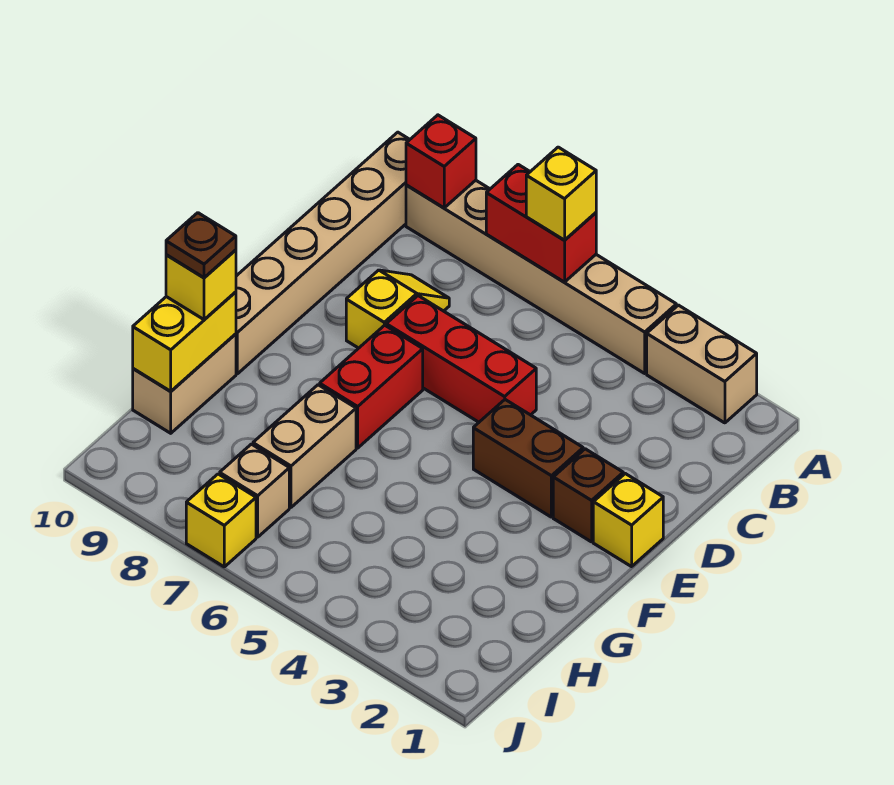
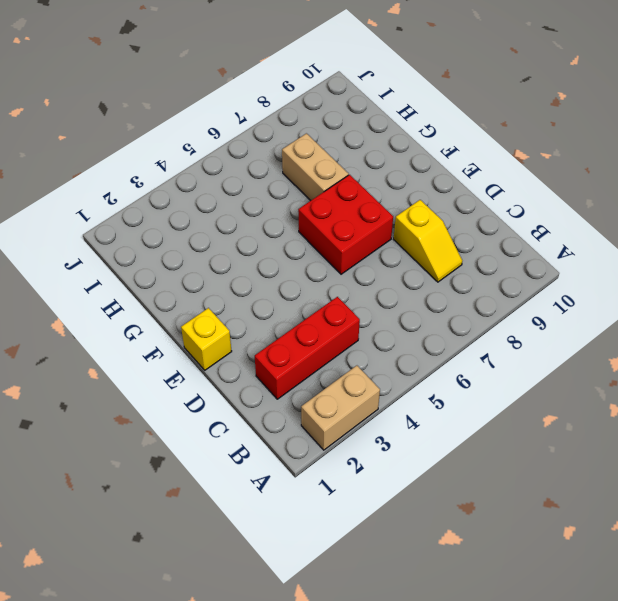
red 1x3 brick [255,297,360,399] -> red 1x3 brick moved to [386,296,536,422]
red 2x2 brick [298,175,393,274] -> red 1x2 brick [320,325,423,448]
none -> tan 1x6 brick [406,180,676,373]
none -> tan 1x6 brick [236,132,410,374]
none -> brown 1x1 brick [553,449,623,542]

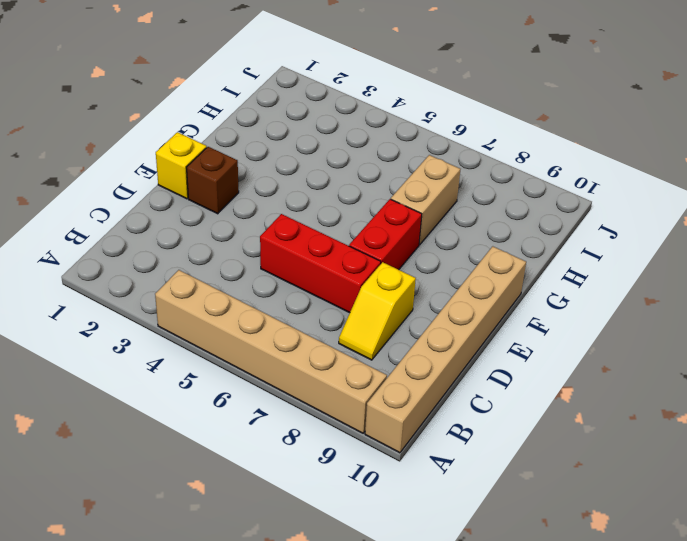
none -> tan 1x2 brick [647,305,757,423]
none -> brown 1x2 brick [473,400,583,517]
none -> tan 1x2 brick [133,334,236,433]

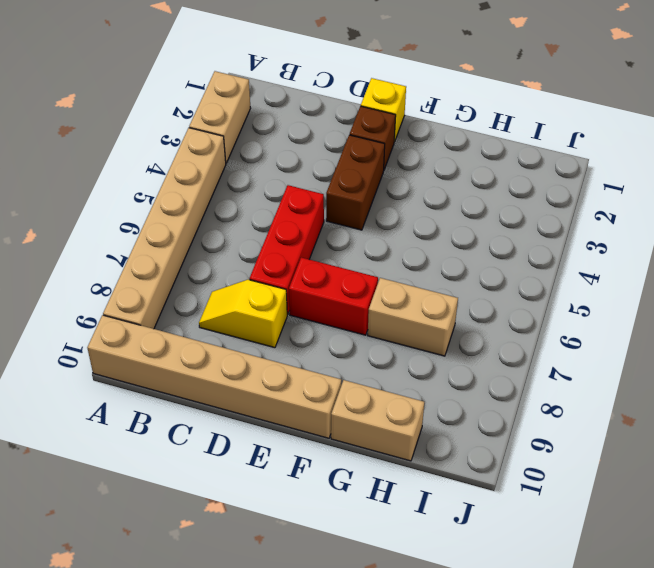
none -> tan 1x1 brick [220,444,289,537]
none -> yellow 1x1 brick [186,474,256,567]
none -> red 1x2 brick [486,165,596,282]

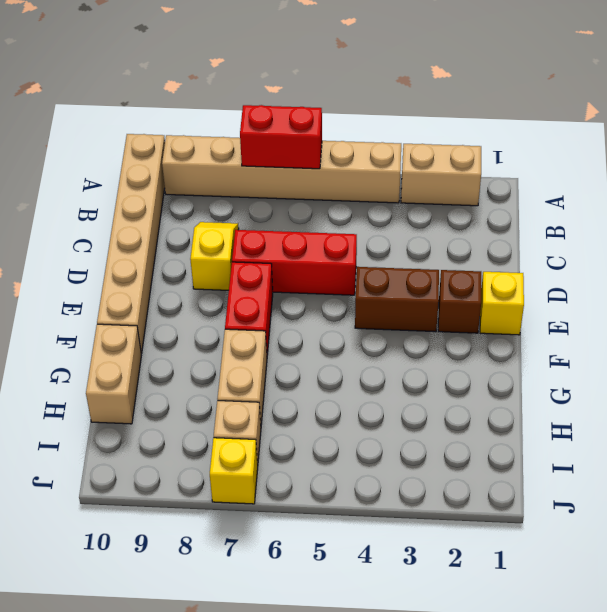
none -> red 1x1 brick [406,115,476,208]
none -> yellow 1x2 brick [133,292,236,391]
none -> yellow 1x1 brick [526,147,596,240]

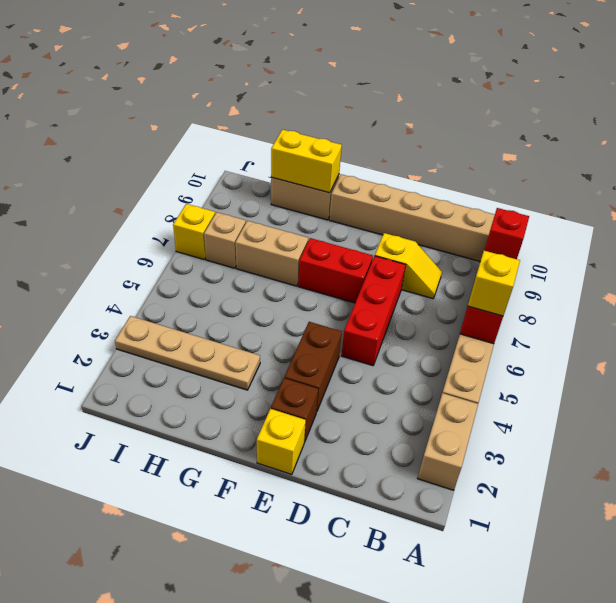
tan 1x4 plate [115,316,260,390] -> none
none -> yellow 1x1 brick [166,250,236,320]
none -> brown 1x1 plate [166,213,236,278]

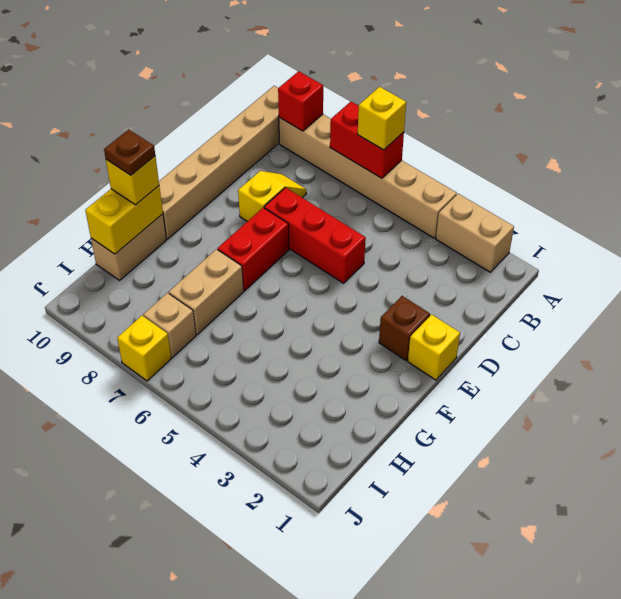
none -> brown 1x2 brick [473,400,583,517]

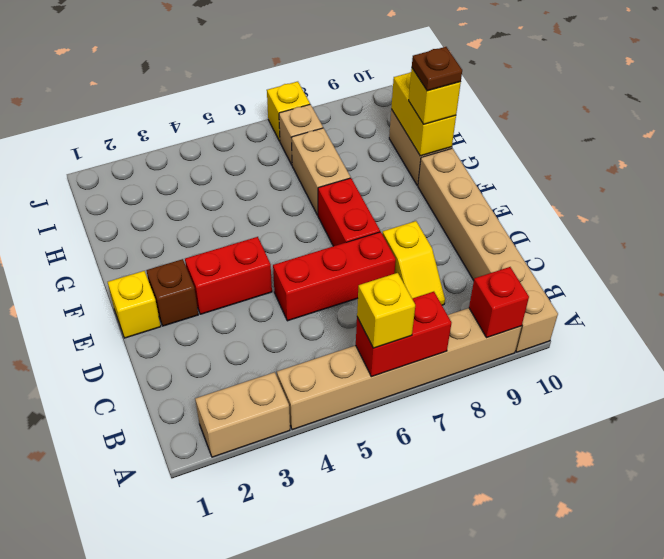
red 1x2 brick [185,237,272,314] -> brown 1x2 brick [473,400,583,517]

